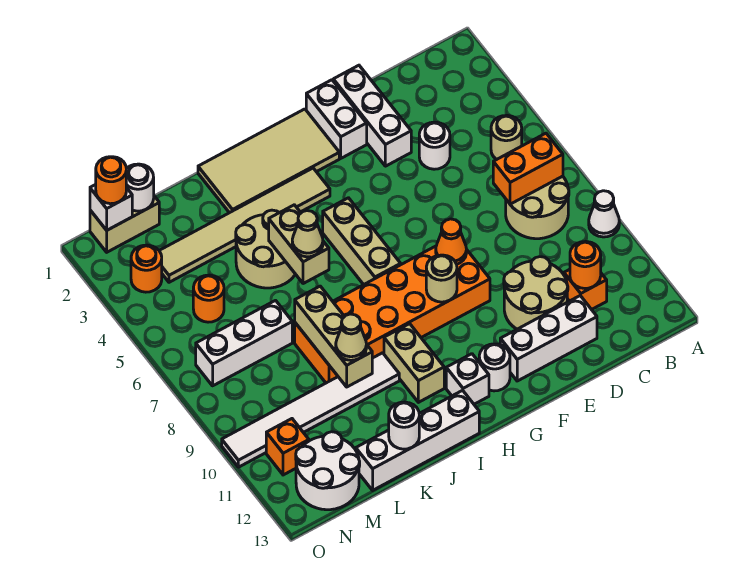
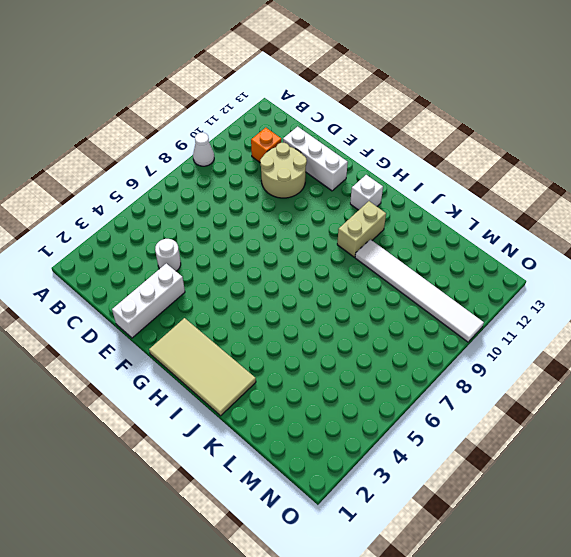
none -> tan 1x1 round brick [491,115,522,160]
none -> tan 2x2 round brick [506,176,569,239]
none -> white 1x2 brick [306,80,367,158]
none -> orange 2x6 brick [295,246,490,383]

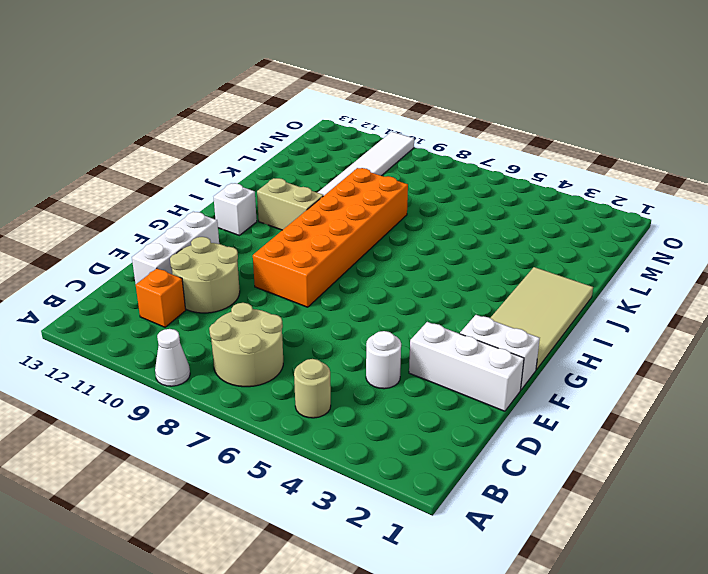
none -> white 1x1 round brick [479,344,510,391]
none -> tan 1x6 tile [159,168,330,282]
none -> tan 1x3 brick [323,198,401,285]
none -> white 1x4 brick [356,390,479,490]

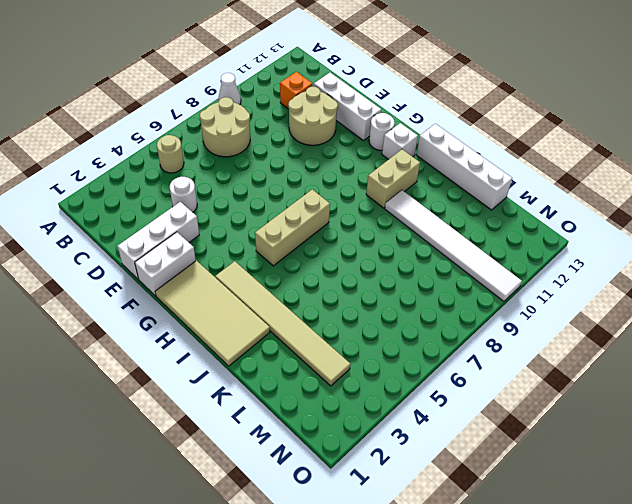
none -> orange 2x6 brick [295,246,490,383]
none -> tan 2x2 round brick [236,210,295,288]
none -> white 1x3 brick [196,301,292,386]
none -> tan 1x2 brick [90,196,159,252]

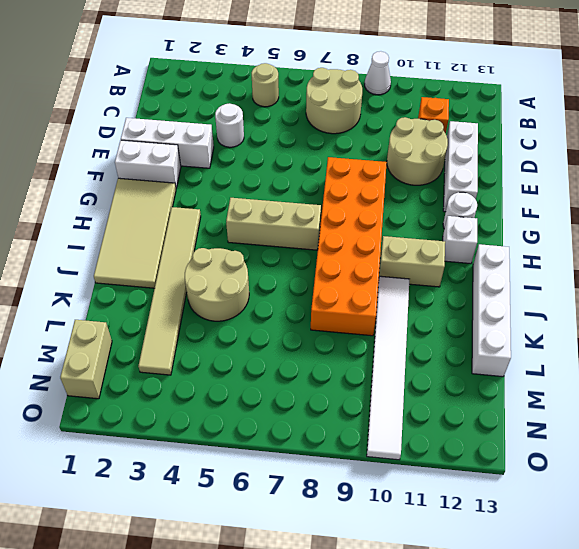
none -> white 1x3 brick [196,301,292,386]
none -> orange 1x1 round brick [193,275,224,322]
none -> white 2x2 round brick [296,432,360,510]
none -> orange 1x1 round brick [131,245,162,292]

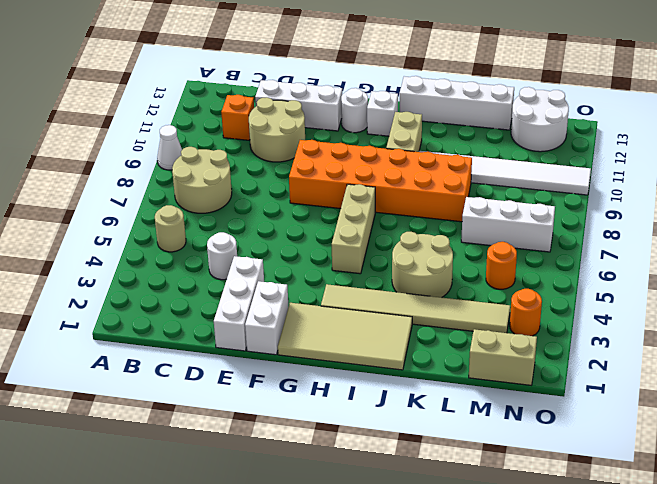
none -> orange 1x1 brick [266,419,309,475]
none -> orange 1x2 brick [493,133,563,204]
none -> orange 1x1 round brick [570,242,601,289]
none -> orange 1x1 cone [436,219,466,264]

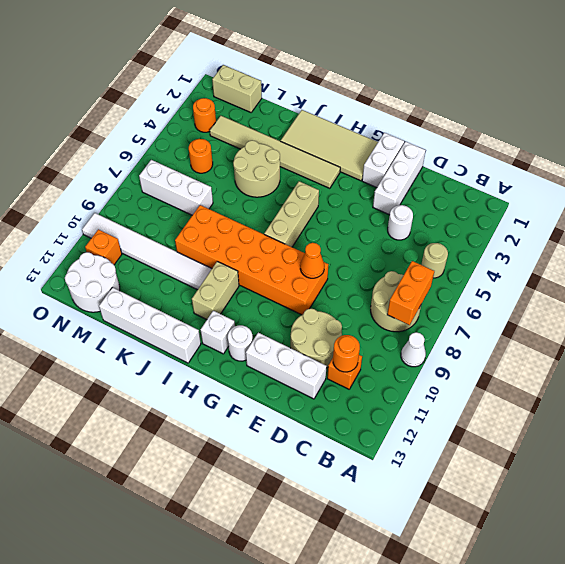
orange 1x2 brick [387,261,434,325] -> orange 1x2 brick turned to [493,133,563,204]
none -> tan 1x1 round brick [426,255,457,302]
none -> tan 1x2 brick [269,205,329,284]
none -> tan 1x3 brick [295,286,372,387]
none -> white 1x1 round brick [389,402,419,449]

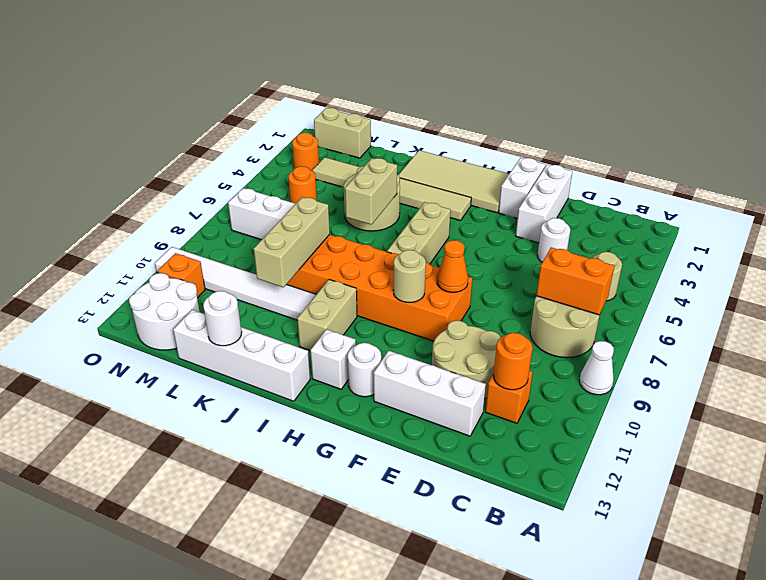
none -> white 1x1 round brick [126,164,154,211]
none -> white 1x1 brick [90,185,132,230]
none -> tan 1x1 cone [292,211,323,257]
none -> tan 1x1 cone [336,314,367,360]

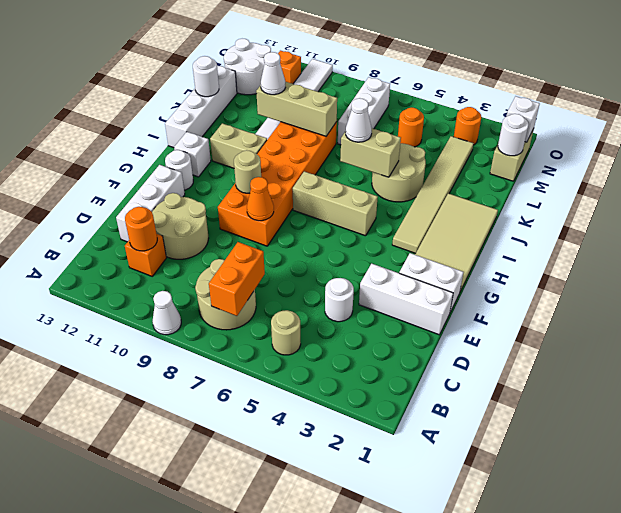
white 1x1 cone [346,98,372,142] -> tan 1x1 cone [292,211,323,257]
white 1x1 cone [261,52,285,95] -> tan 1x1 cone [336,314,367,360]
none -> orange 1x1 round brick [96,157,126,204]

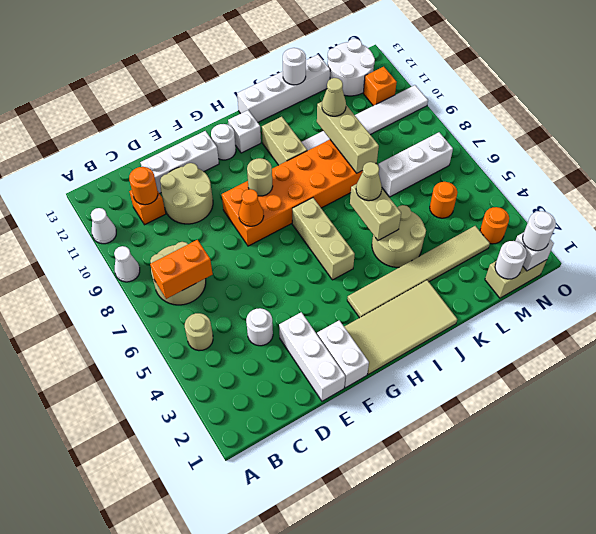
white 1x1 cone [91,208,116,244] -> none
white 1x1 round brick [523,211,556,251] -> orange 1x1 round brick [96,157,126,204]

